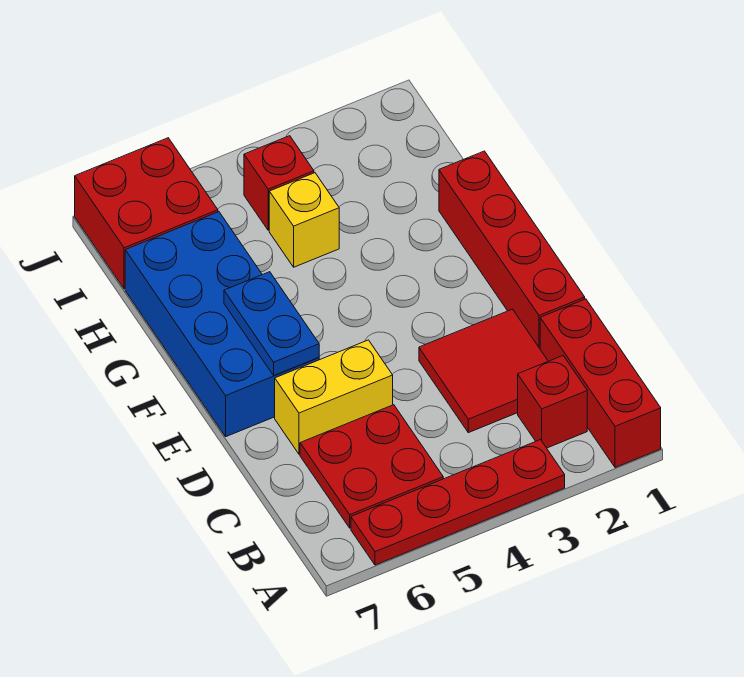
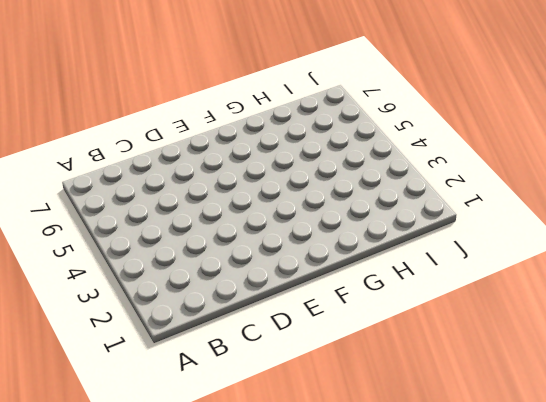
none -> red 1x3 brick [540,299,661,468]
none -> red 1x4 plate [351,440,565,565]
none -> red 1x1 brick [518,356,587,448]

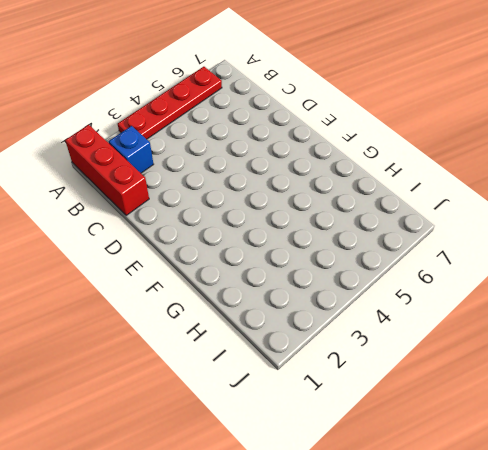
blue 1x1 brick [109,126,154,173] -> red 1x1 brick [518,356,587,448]
none -> red 2x2 plate [300,405,443,528]
none -> red 2x2 tile [419,309,548,433]
none -> red 1x4 brick [439,151,585,348]

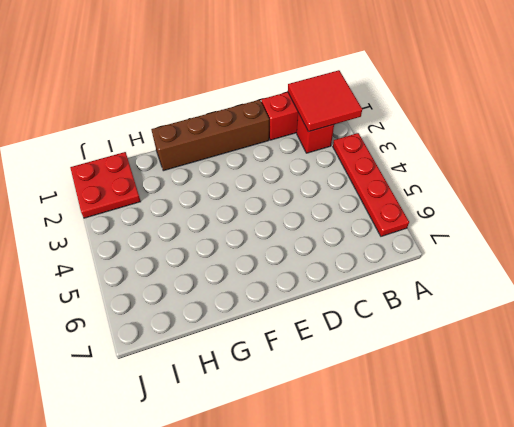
red 2x2 tile [288,70,362,132] -> red 2x2 tile moved to [419,309,548,433]
brown 1x4 brick [151,100,269,171] -> red 1x4 brick [439,151,585,348]
red 2x2 plate [70,152,141,218] -> red 2x2 plate moved to [300,405,443,528]
none -> yellow 1x2 brick [275,340,393,454]
none -> blue 2x4 brick [125,212,319,437]
none -> yellow 1x1 brick [269,173,339,267]

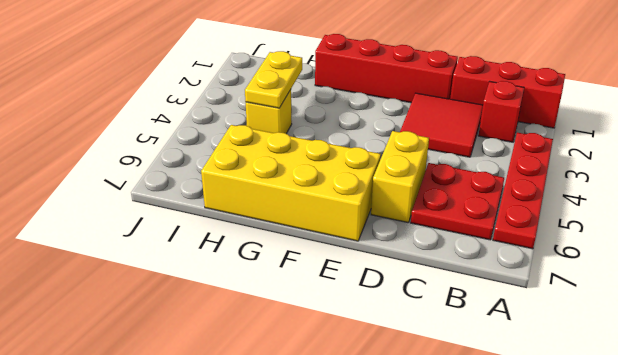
yellow 2x4 brick [201,125,381,241] -> blue 2x4 brick [125,212,319,437]
yellow 1x2 plate [245,51,302,108] -> none
none -> red 1x1 brick [244,136,314,230]
none -> red 2x2 brick [75,138,218,289]
none -> blue 1x2 plate [224,272,319,376]

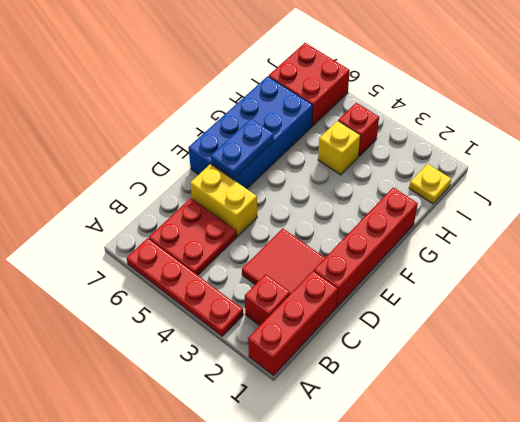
yellow 1x1 plate [409,164,451,204] -> none

